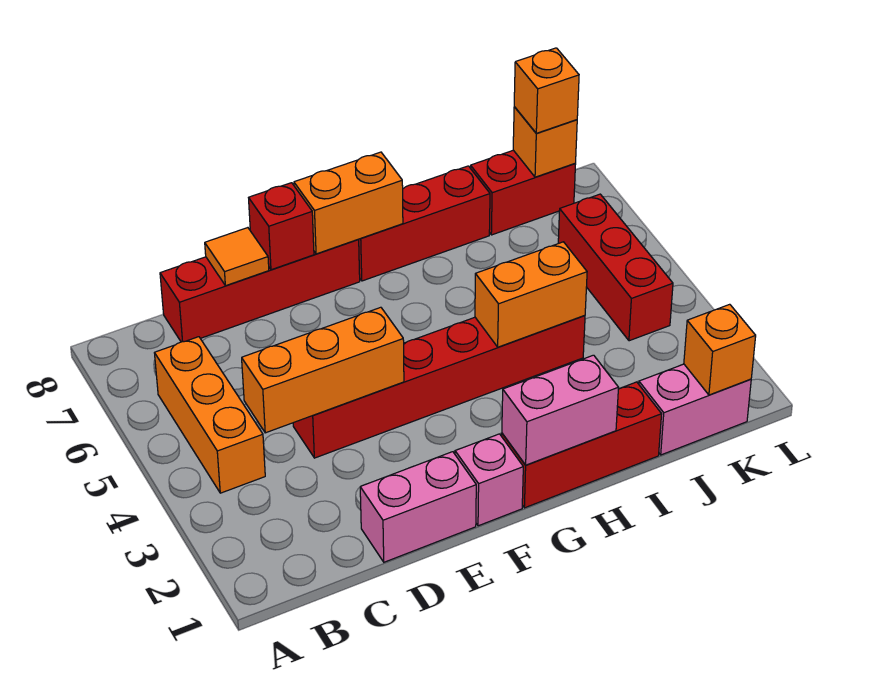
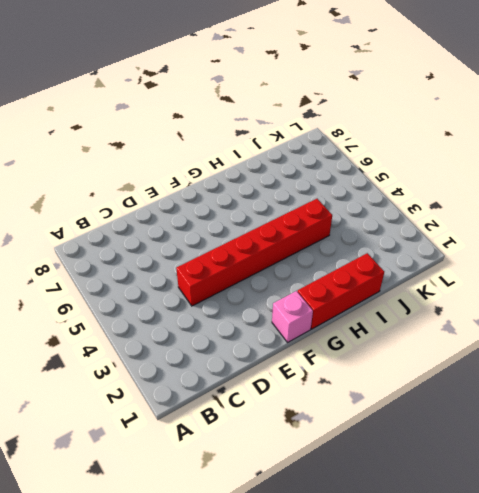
none -> orange 1x3 brick [155,337,265,493]
none -> red 1x4 brick [160,240,360,342]
none -> pink 1x2 brick [360,452,476,562]

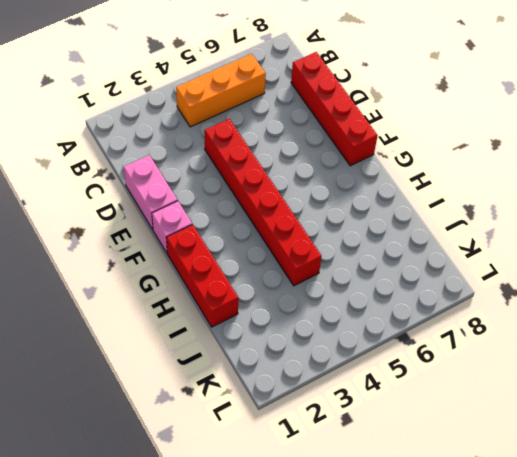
none -> red 1x3 brick [358,166,490,281]
none -> pink 1x2 brick [639,364,751,455]
none -> red 1x2 brick [471,150,576,235]

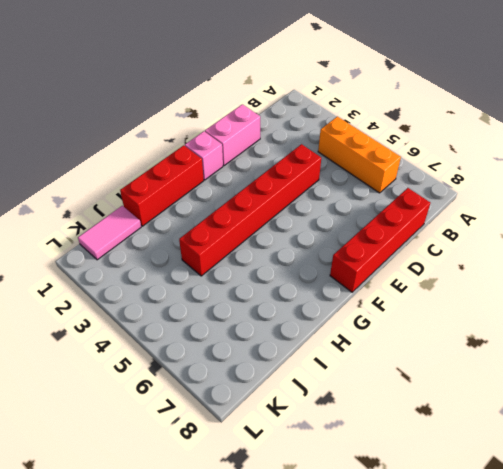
pink 1x2 tile [78,206,141,260] -> pink 1x2 brick [639,364,751,455]
none -> red 1x3 brick [358,166,490,281]
none -> red 1x2 brick [471,150,576,235]
none -> red 1x3 brick [558,194,673,341]

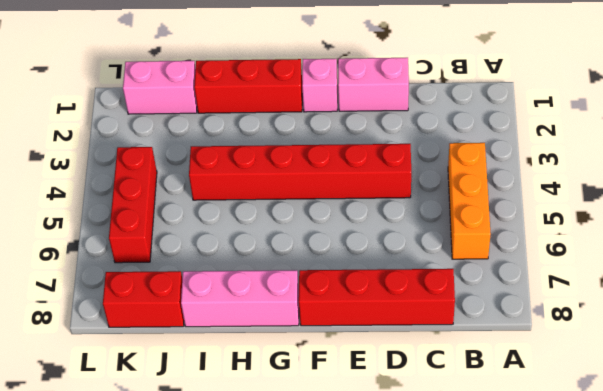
pink 1x3 brick [181,270,299,327] -> red 1x3 brick [358,166,490,281]
none -> orange 1x3 brick [242,307,404,433]
none -> orange 1x1 tile [205,228,269,286]
none -> red 1x1 brick [249,183,314,270]

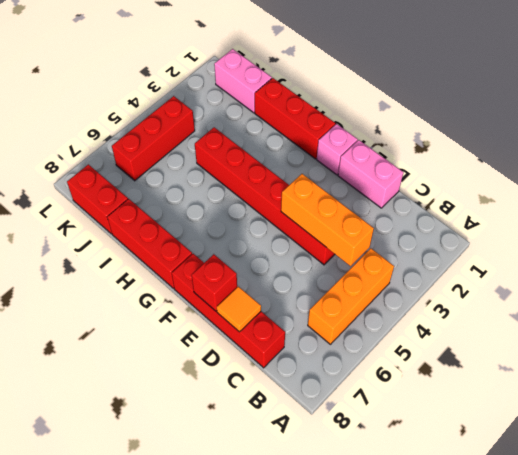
none -> orange 1x2 brick [294,152,403,254]
none -> pink 1x2 brick [502,355,619,465]
none -> orange 1x2 brick [475,242,587,347]

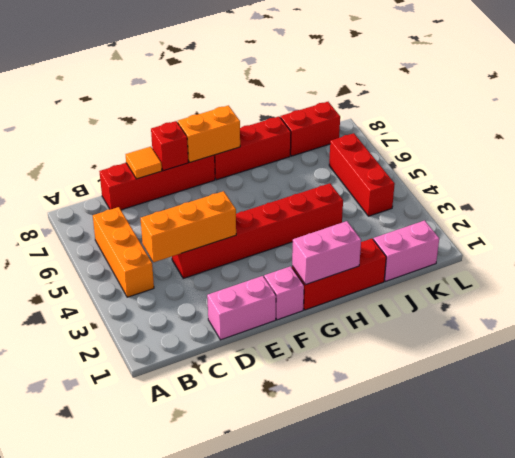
none -> orange 1x2 brick [475,242,587,347]
none -> orange 1x1 brick [684,304,756,395]
none -> orange 1x1 brick [513,107,577,177]

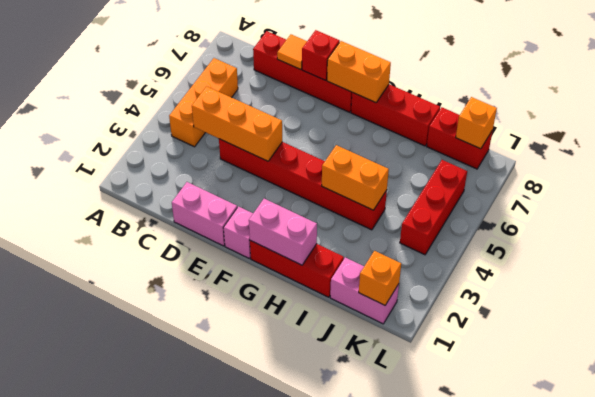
none -> orange 1x1 brick [514,48,579,133]

